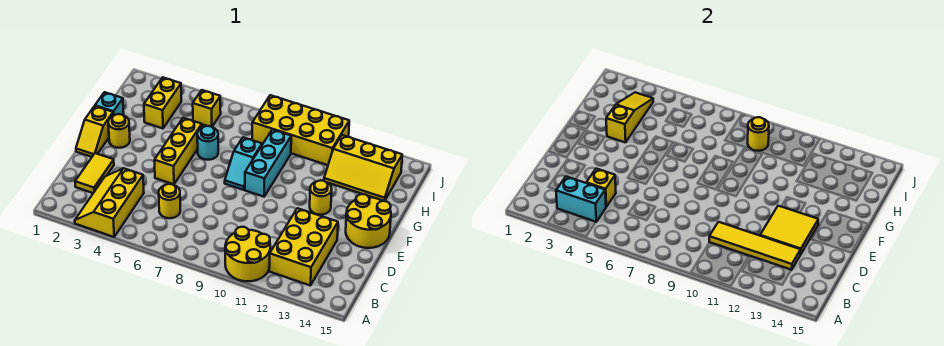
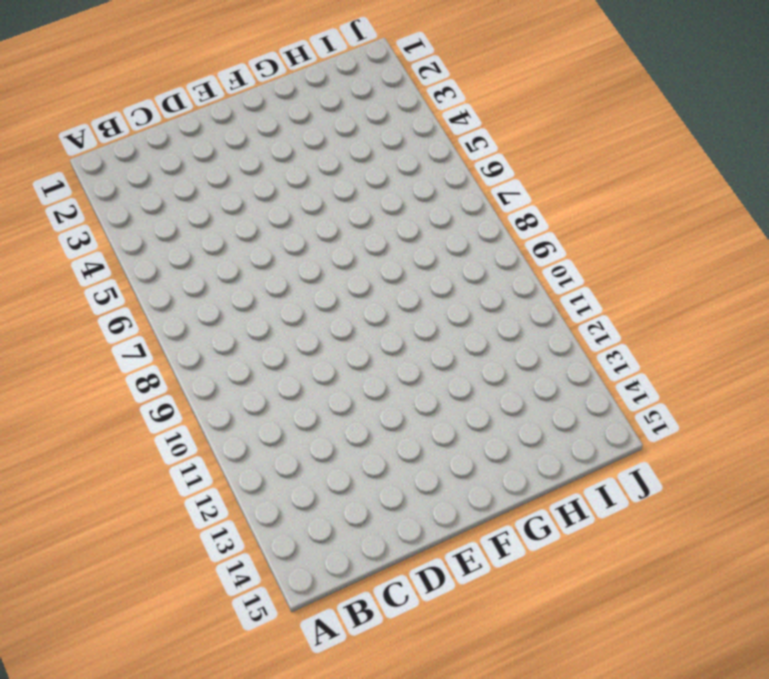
none -> yellow 2x3 slope [75,168,144,237]
none -> yellow 2x2 round brick [225,227,270,281]
none -> yellow 2x3 brick [269,208,338,286]

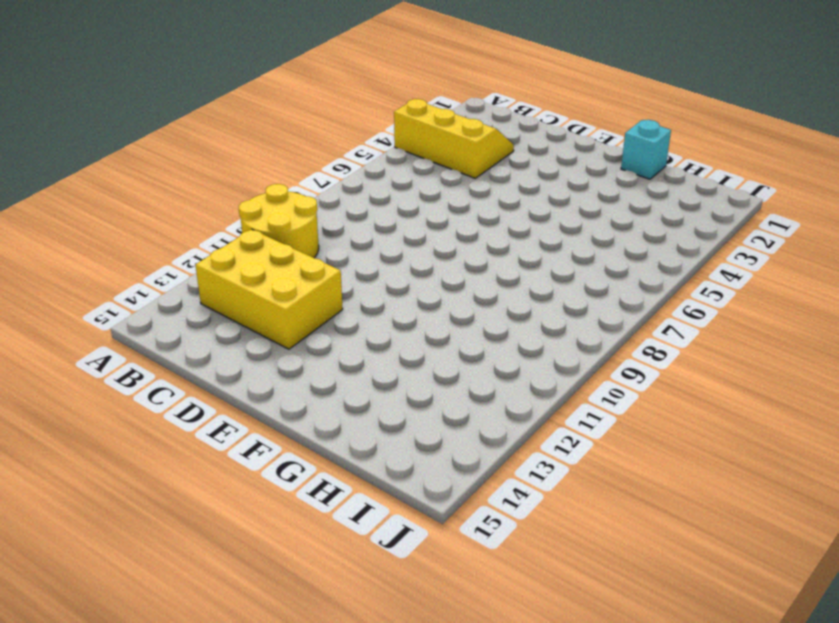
none -> yellow 1x2 tile [75,153,114,193]
none -> yellow 1x1 round brick [159,184,180,218]
none -> yellow 1x2 slope [76,106,113,157]

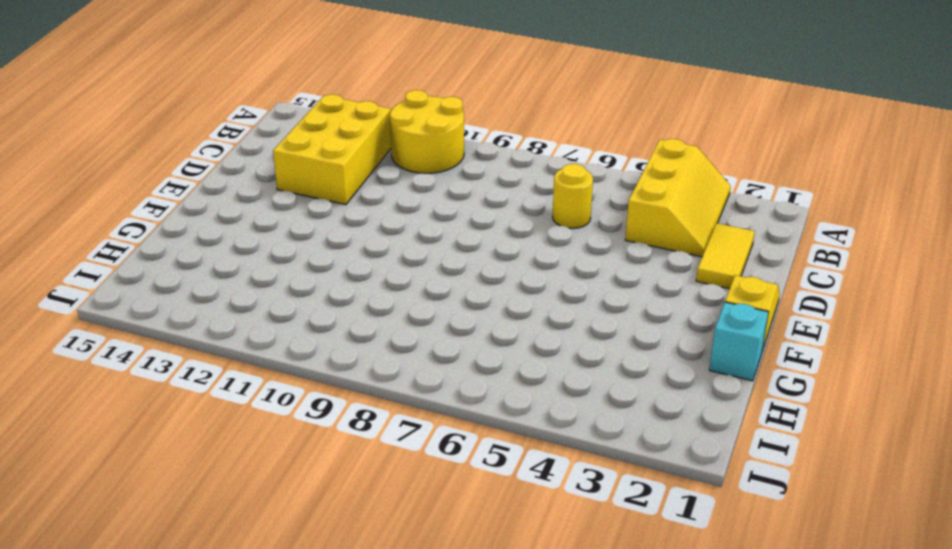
none -> yellow 1x3 brick [154,118,202,184]
none -> yellow 2x2 round brick [346,194,391,248]
none -> yellow 1x1 round brick [108,114,130,148]

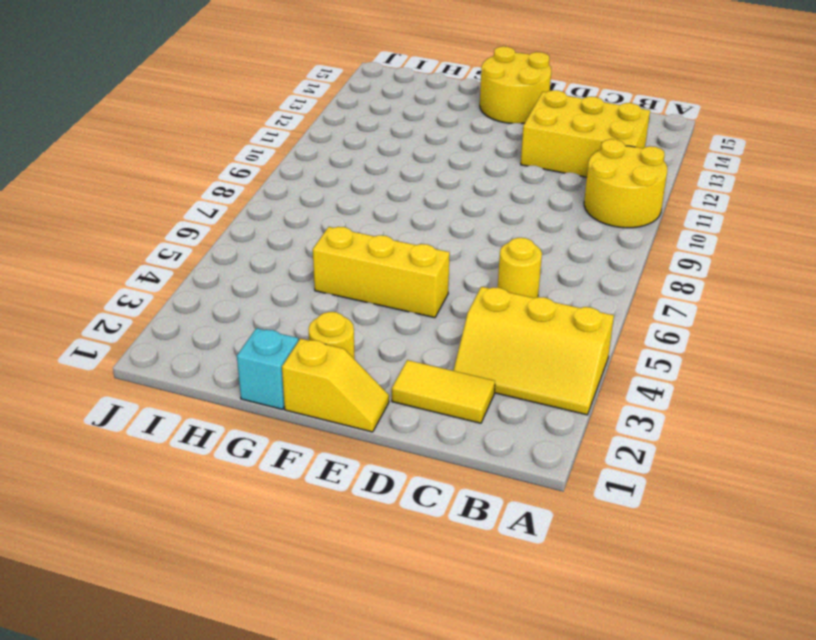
none -> cyan 1x2 slope [225,137,262,190]
none -> cyan 1x3 brick [245,130,291,197]
none -> yellow 1x1 round brick [310,180,332,215]

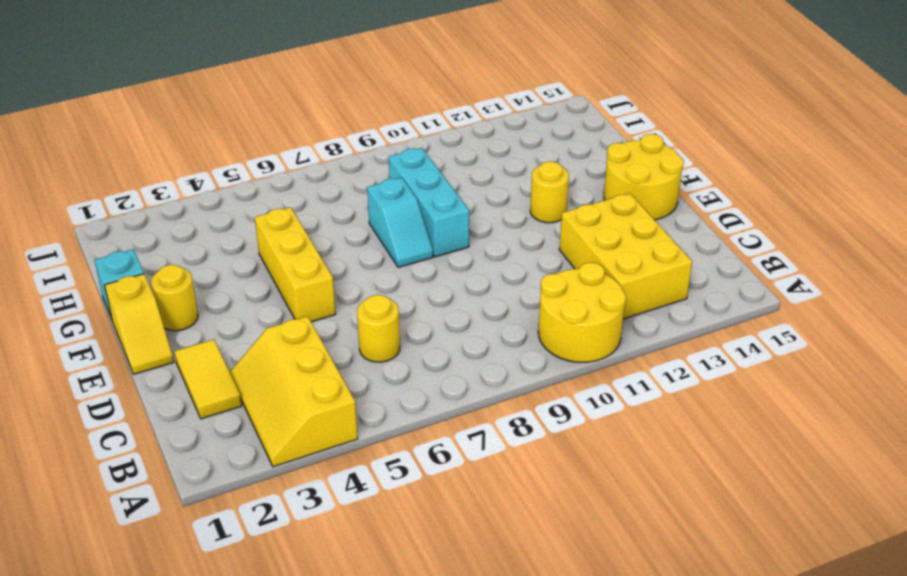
none -> cyan 1x1 round brick [197,126,218,160]
none -> yellow 1x2 brick [144,77,181,128]
none -> yellow 2x3 slope [324,135,402,201]

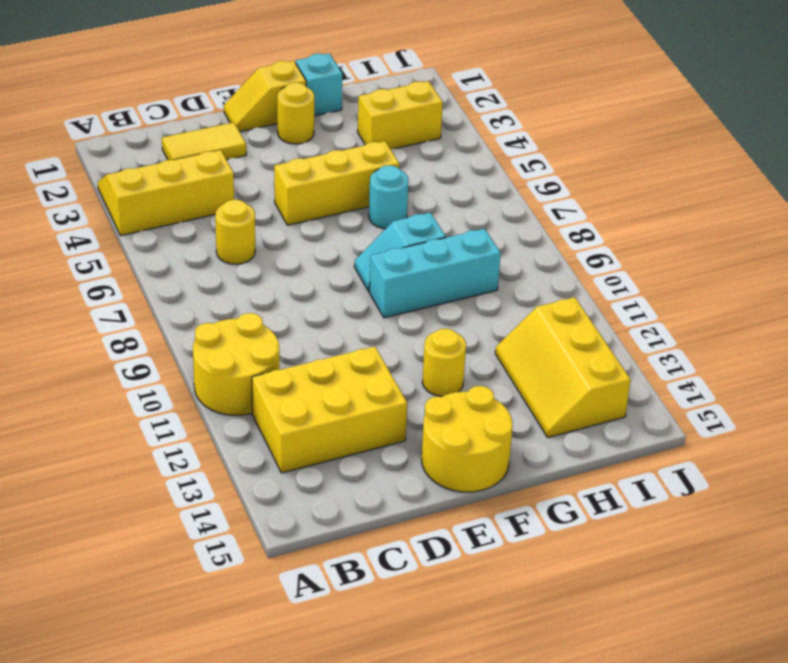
none -> yellow 1x1 brick [193,90,221,127]
none -> yellow 2x4 brick [252,95,349,165]
none -> cyan 1x2 brick [556,176,606,222]

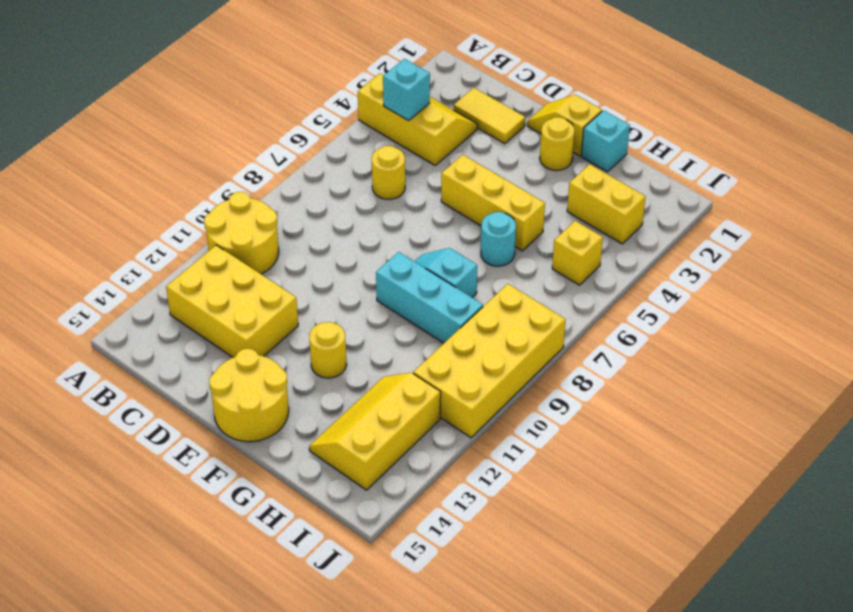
cyan 1x1 brick [383,59,430,121] -> cyan 1x2 brick [556,176,606,222]
none -> yellow 1x1 brick [586,169,616,207]
none -> yellow 1x4 tile [709,222,801,270]
none -> yellow 2x2 tile [760,206,818,254]

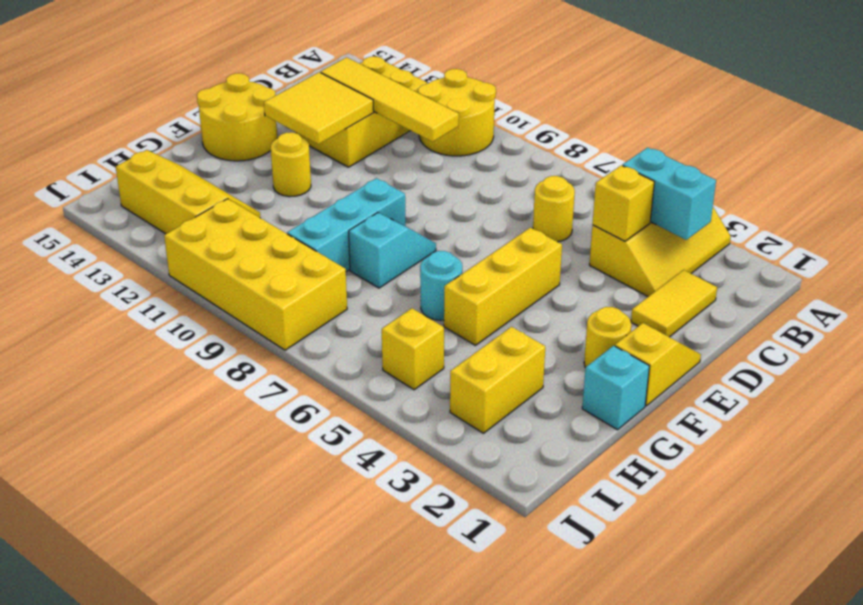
none -> yellow 1x3 slope [606,92,653,143]
none -> yellow 1x1 round brick [748,117,769,151]

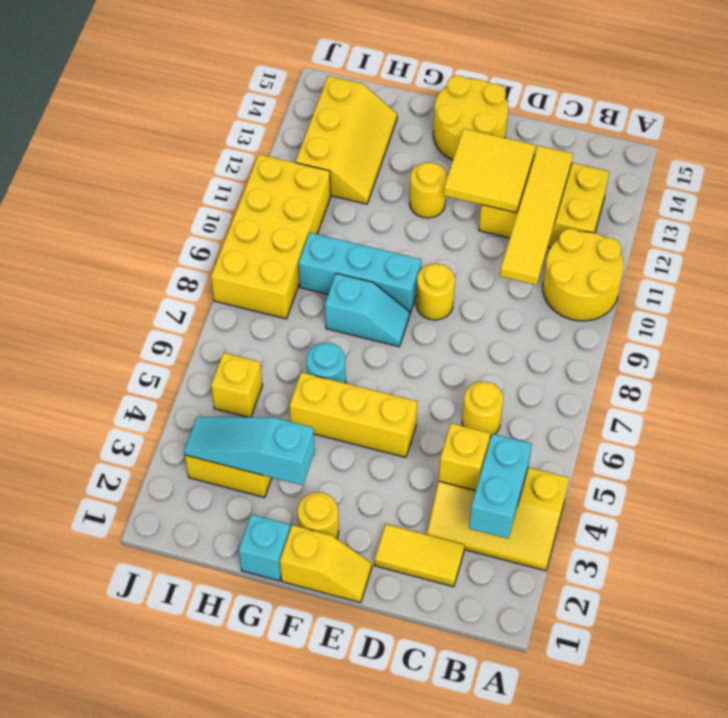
yellow 1x1 round brick [416,263,455,320] -> yellow 1x1 round brick moved to [748,117,769,151]
cyan 1x3 slope [184,417,315,485] -> yellow 1x3 slope [606,92,653,143]

